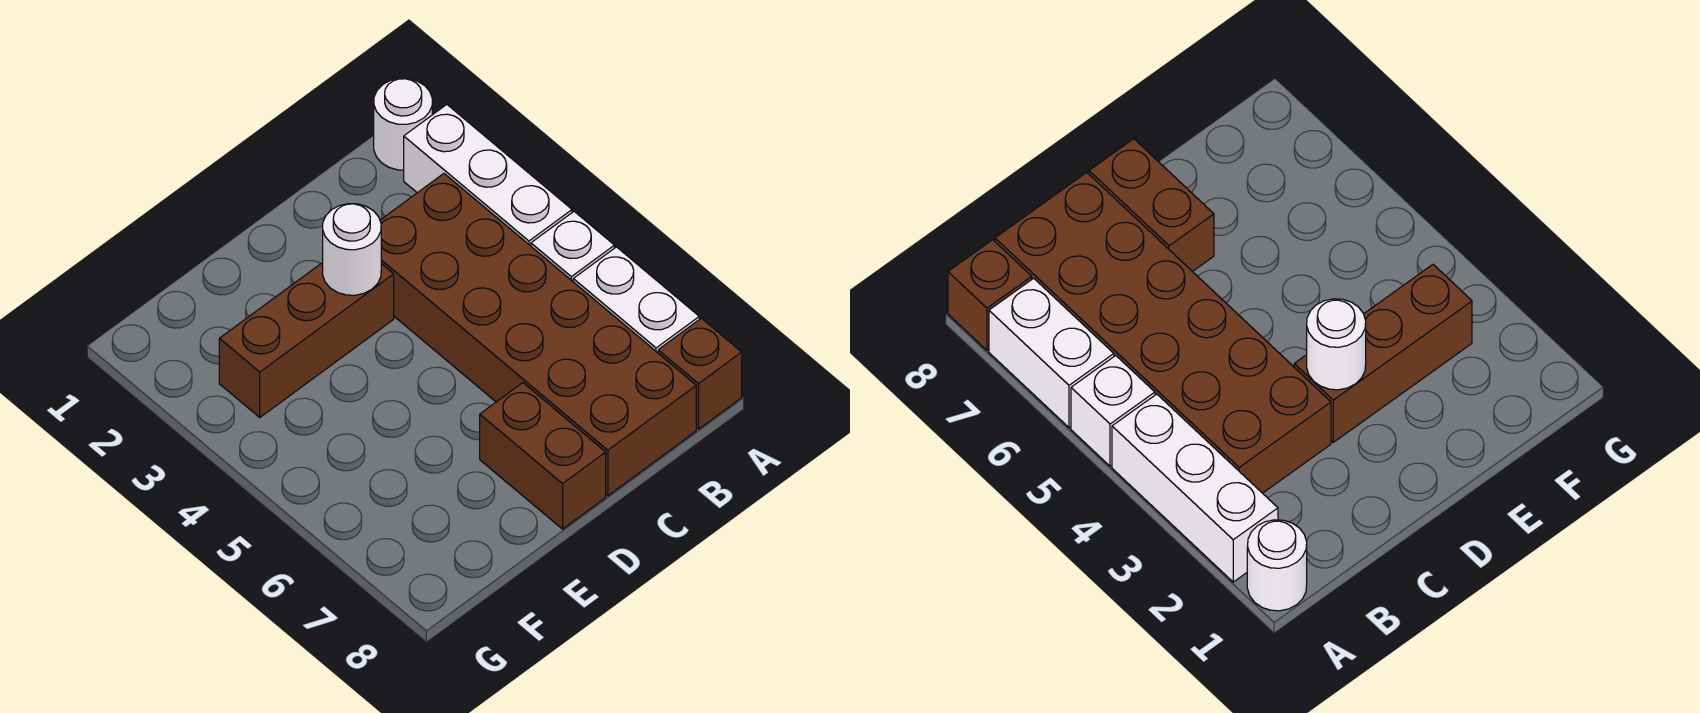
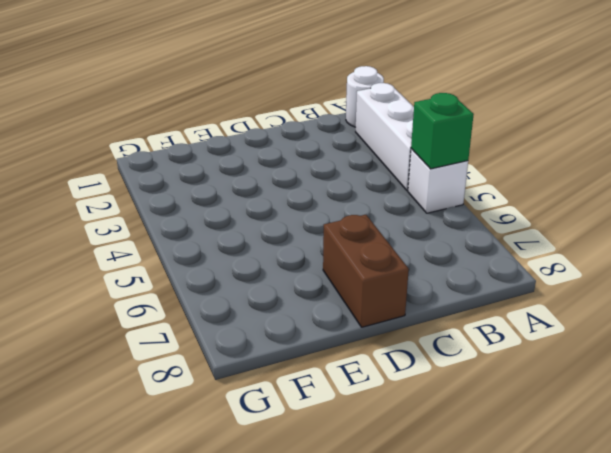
green 1x1 brick [411,93,474,169] -> none
none -> white 1x2 brick [573,247,699,353]
none -> brown 1x1 brick [658,318,742,429]

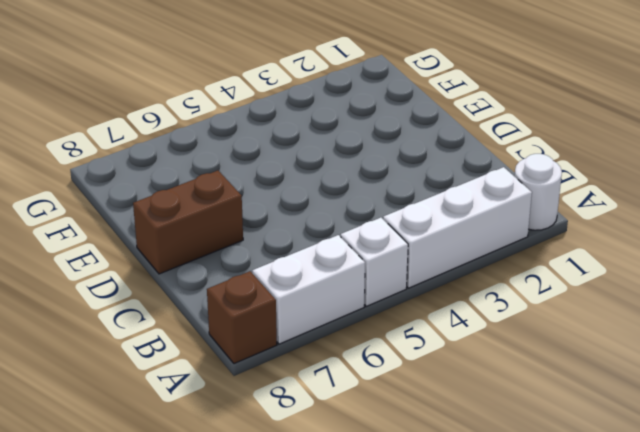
none -> brown 2x6 brick [380,174,696,496]
none -> brown 1x3 brick [219,263,394,417]

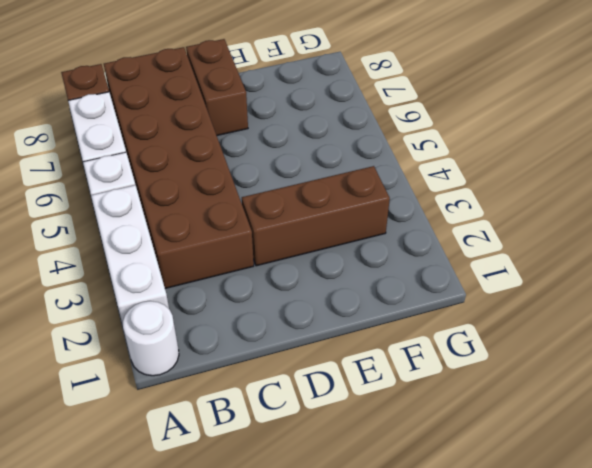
none -> white 1x1 round brick [323,204,381,295]

